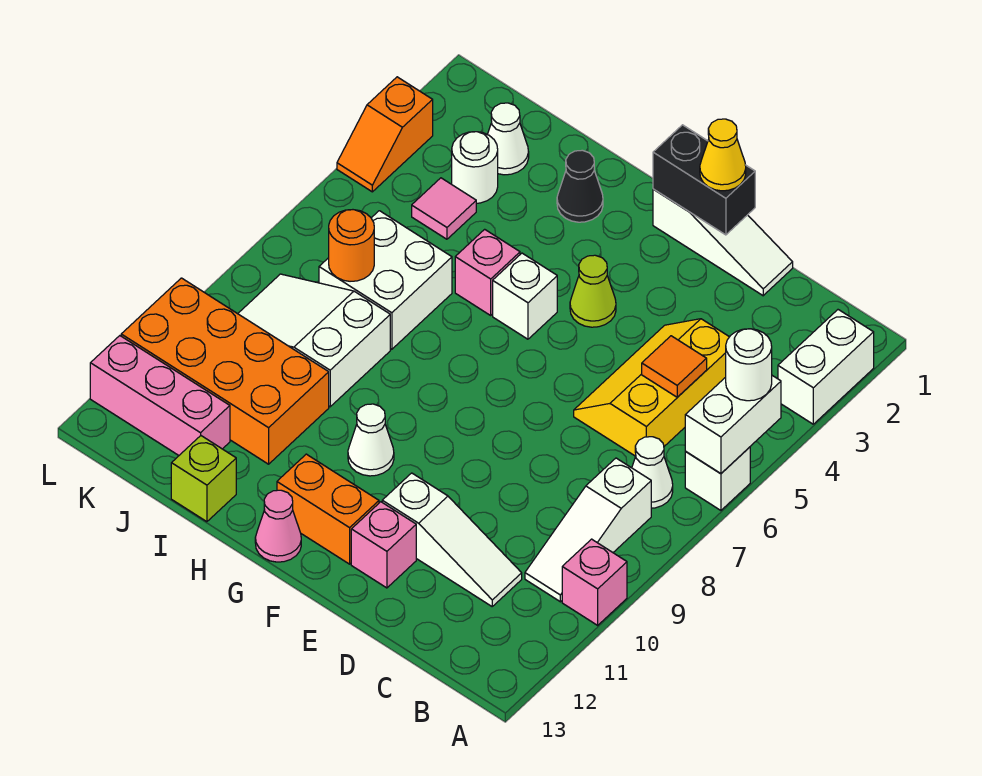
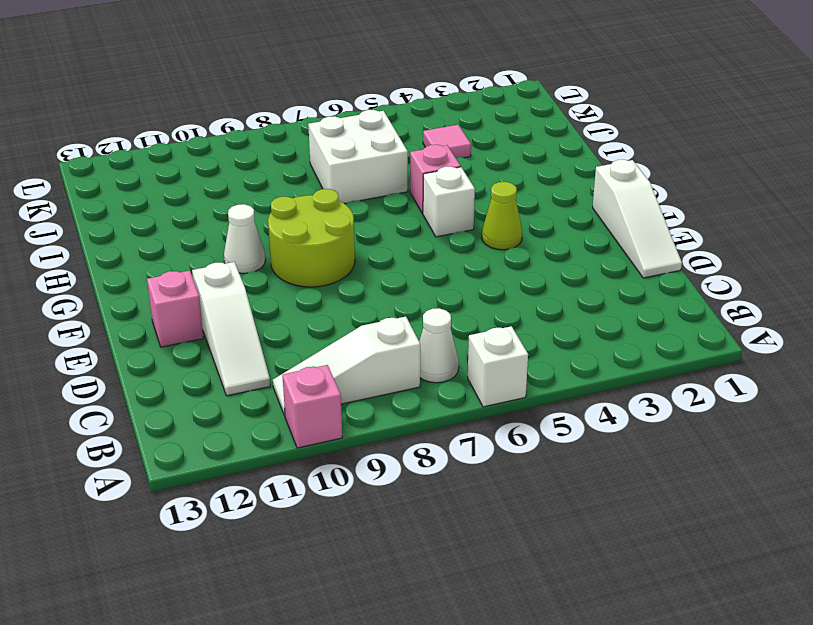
lime 2x2 round brick [268,189,355,287] -> none
none -> white 1x2 brick [778,310,874,424]
none -> yellow 2x3 slope [574,319,729,456]
none -> orange 1x2 brick [277,454,379,564]
none -> pink 1x1 cone [255,490,301,562]

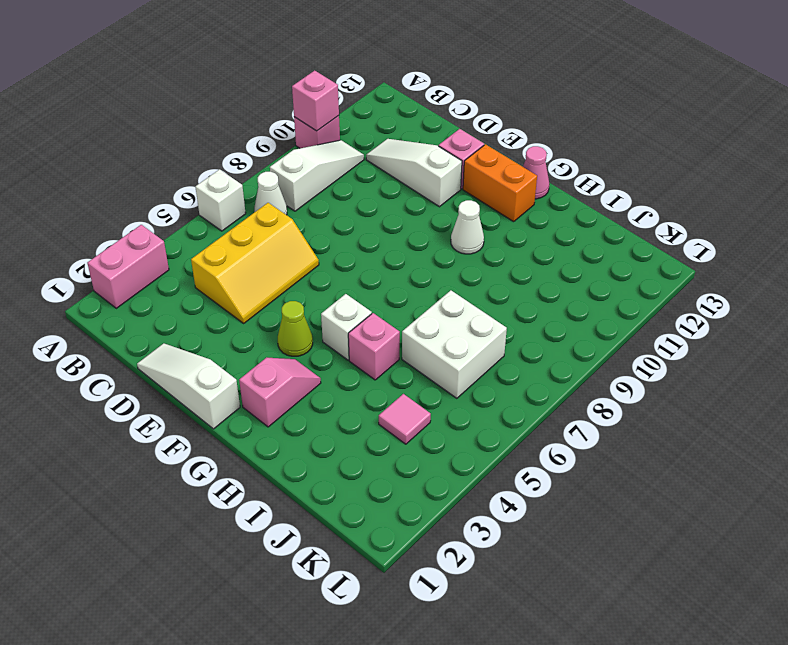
pink 1x2 brick [87,225,169,308] -> white 1x2 brick [778,310,874,424]
pink 1x1 brick [292,70,339,131] -> none
pink 1x2 slope [239,358,321,427] -> none
none -> black 1x1 cone [557,150,603,222]
none -> white 2x3 slope [238,274,390,407]
none -> orange 2x4 brick [121,278,329,464]
none -> lime 1x1 brick [171,436,236,522]

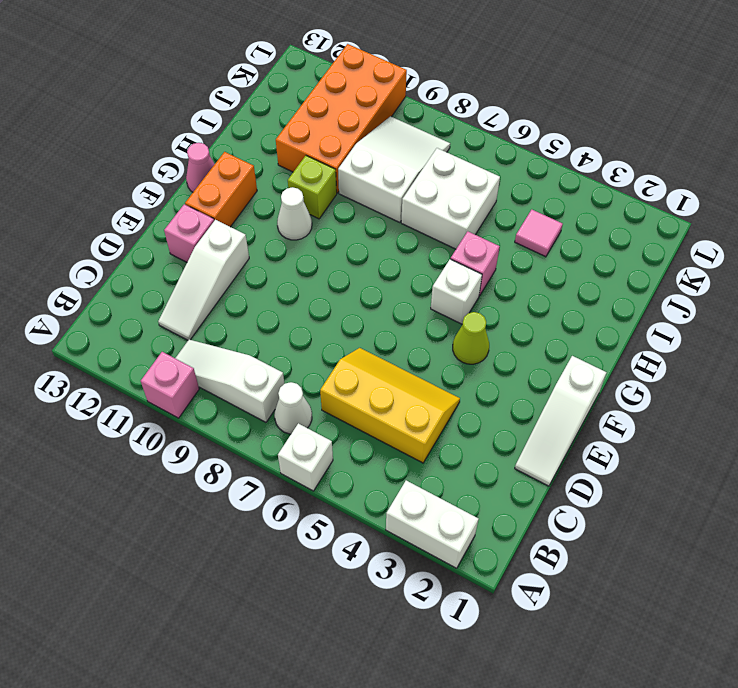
lime 1x1 brick [288,156,337,219] -> lime 1x1 brick moved to [171,436,236,522]
none -> black 1x1 cone [557,150,603,222]
none -> white 1x1 cone [487,103,529,175]
none -> white 1x1 round brick [452,132,498,203]
none -> pink 1x3 brick [90,336,230,455]

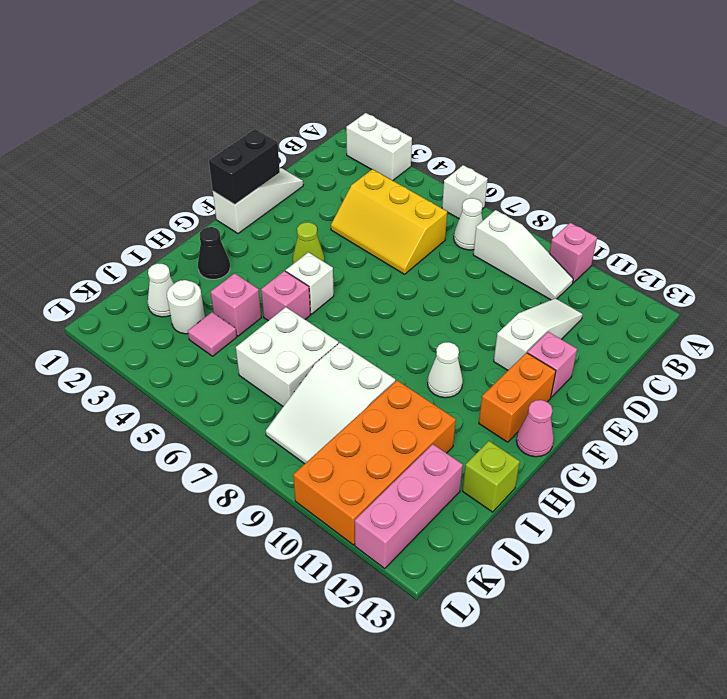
pink 1x1 brick [211,273,261,336] -> none
none -> orange 1x2 slope [337,77,433,192]
none -> white 1x2 brick [685,376,781,474]
none -> orange 1x1 tile [642,336,707,397]
none -> orange 1x1 round brick [329,210,374,281]

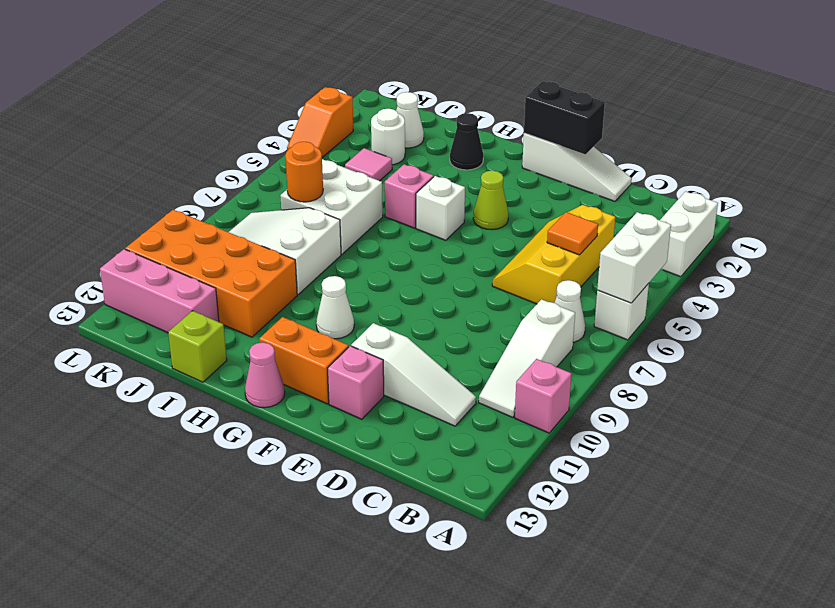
none -> white 1x1 round brick [726,329,772,401]
none -> yellow 1x1 cone [700,119,746,191]

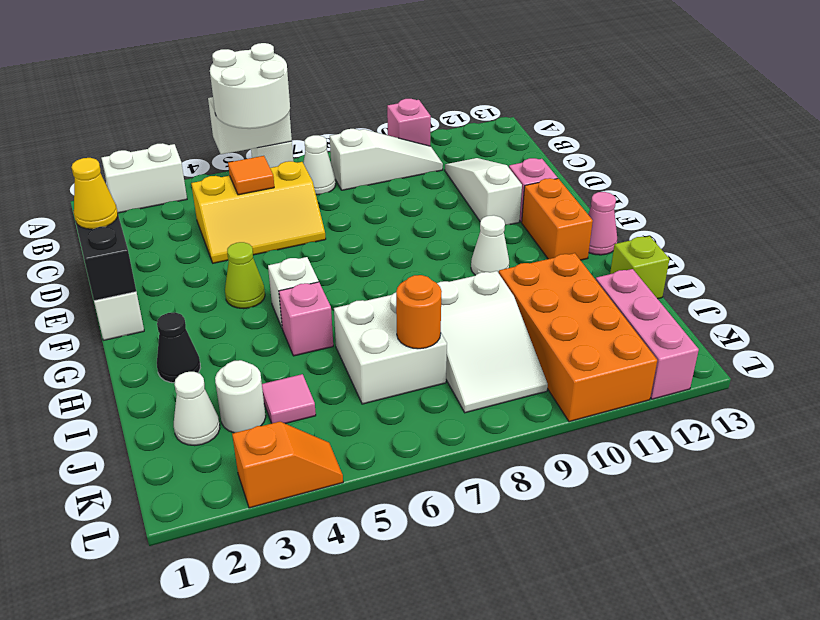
white 2x2 round brick [210,43,290,129] -> white 1x1 round brick [726,329,772,401]

